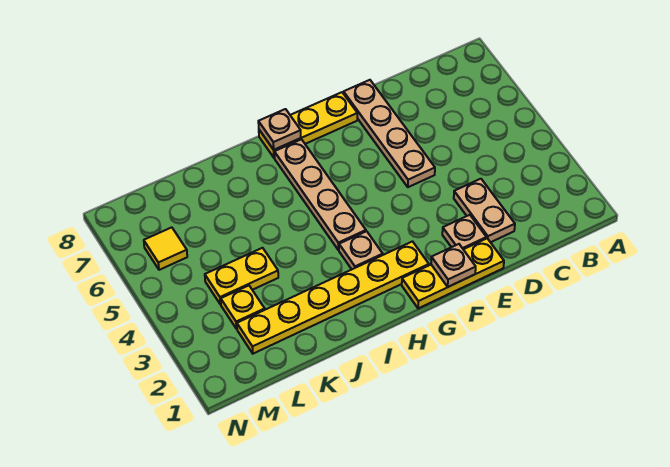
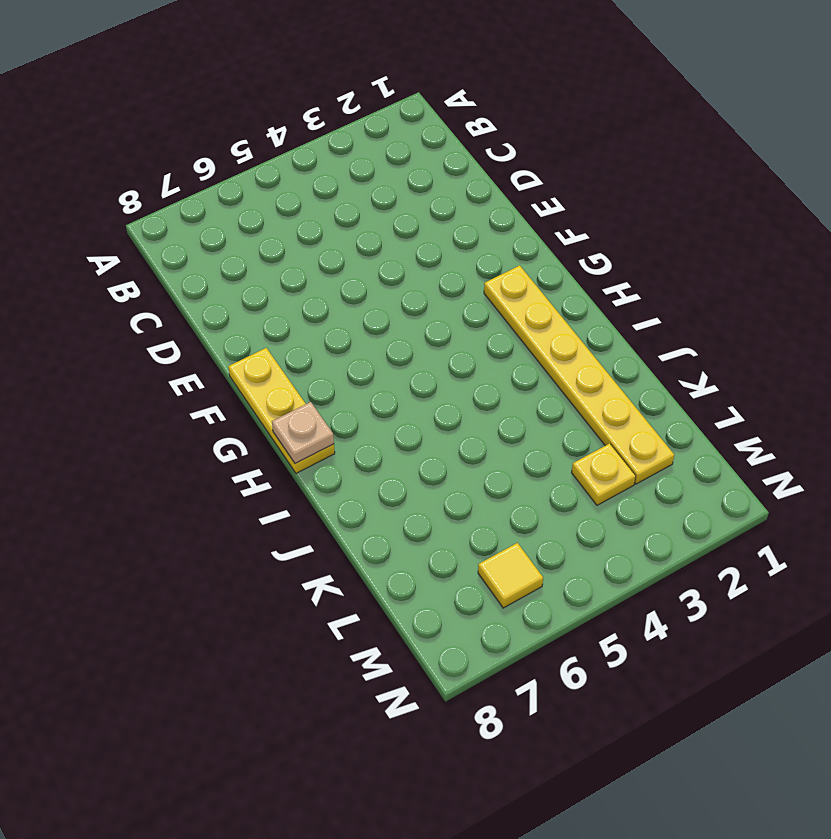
none -> tan 1x2 plate [454,179,515,242]
none -> yellow 1x3 plate [402,238,504,308]
none -> tan 1x1 plate [442,215,486,249]

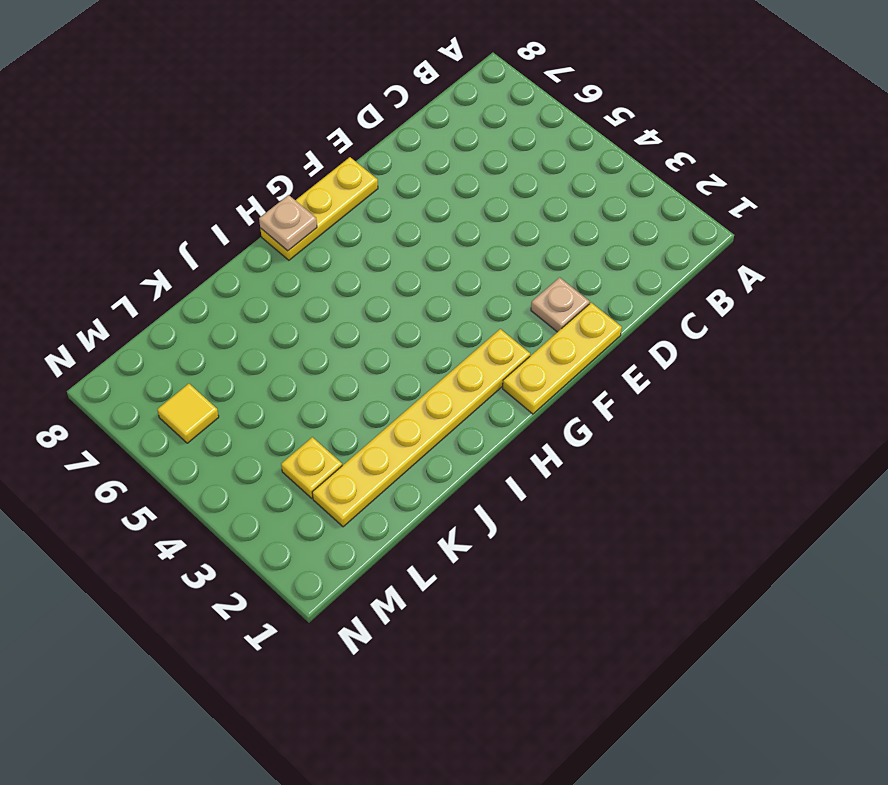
none -> tan 1x2 plate [454,179,515,242]
none -> tan 1x4 plate [344,80,435,187]
none -> tan 1x1 plate [339,231,383,269]

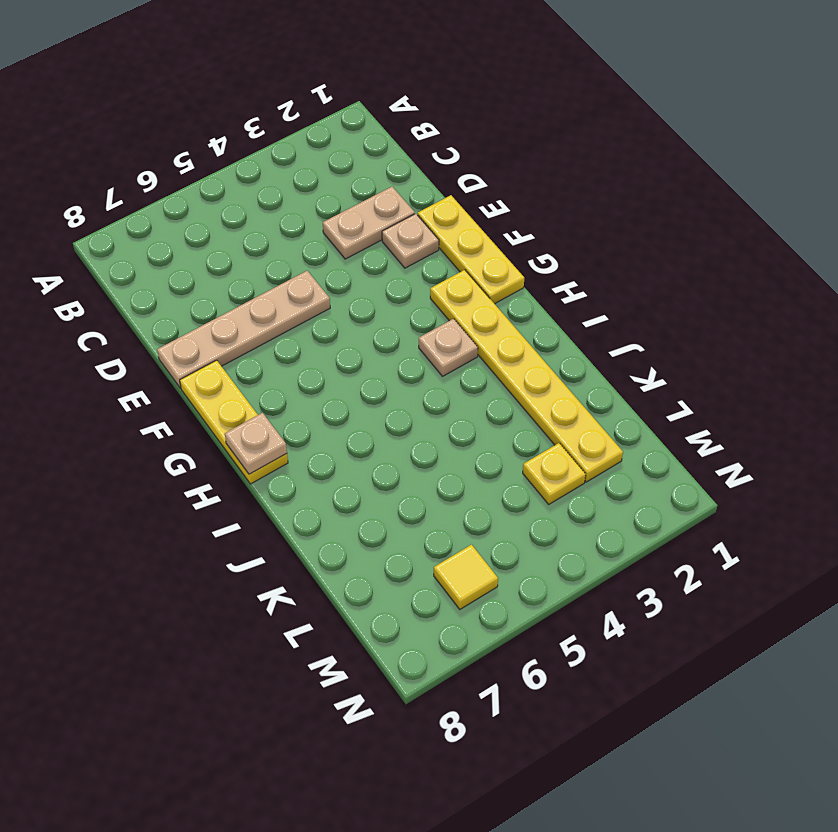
none -> tan 1x4 plate [274,139,366,250]
none -> yellow 1x2 plate [205,248,278,304]
none -> tan 1x1 plate [431,244,476,287]

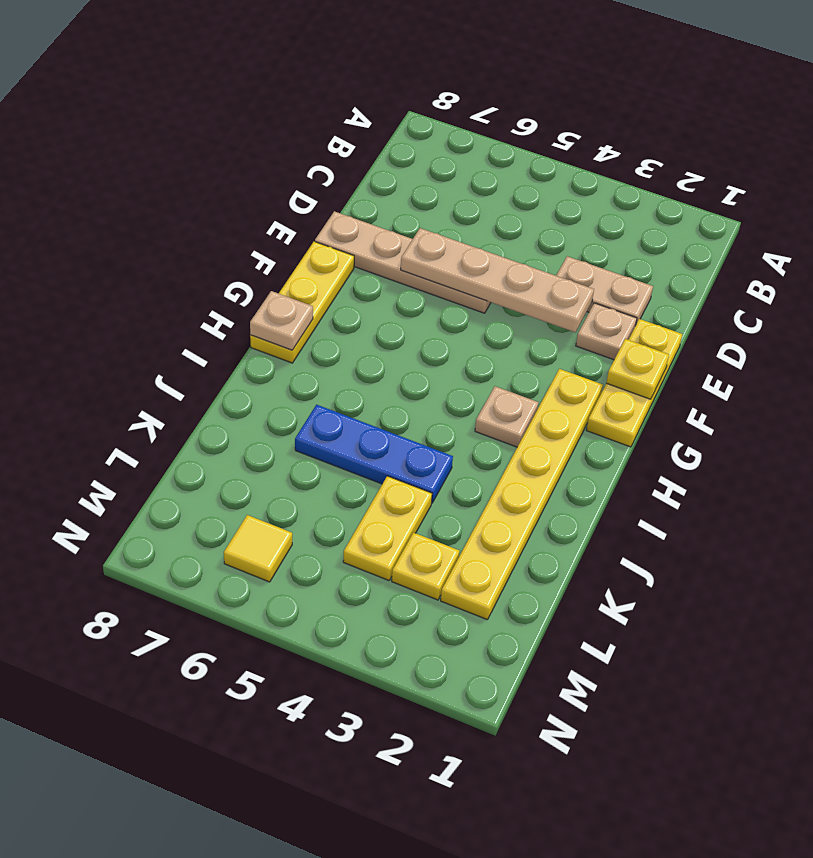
tan 1x4 plate [401,228,594,332] -> tan 1x4 plate moved to [274,139,366,250]
yellow 1x1 plate [606,339,669,399] -> tan 1x1 plate [431,244,476,287]
blue 1x3 plate [295,405,453,503] -> none

